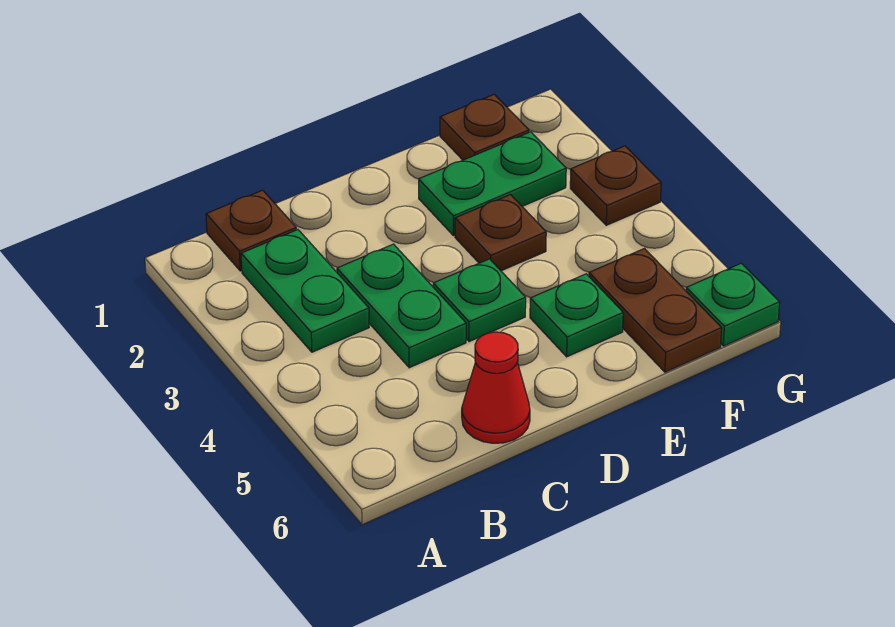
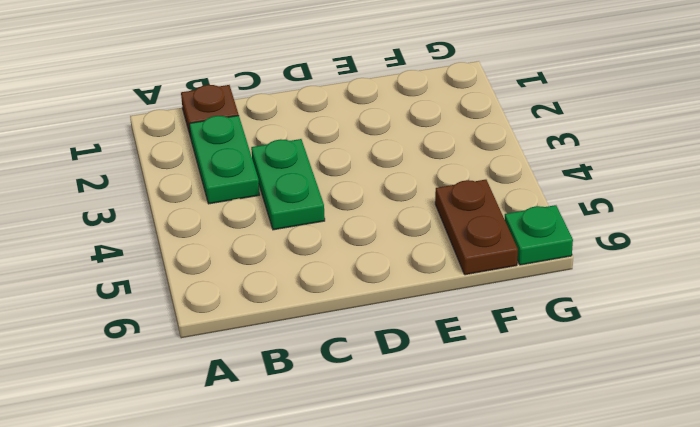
none -> red 1x1 cone [462,332,530,443]
none -> green 1x1 plate [433,259,526,342]
none -> green 1x2 plate [419,132,566,236]

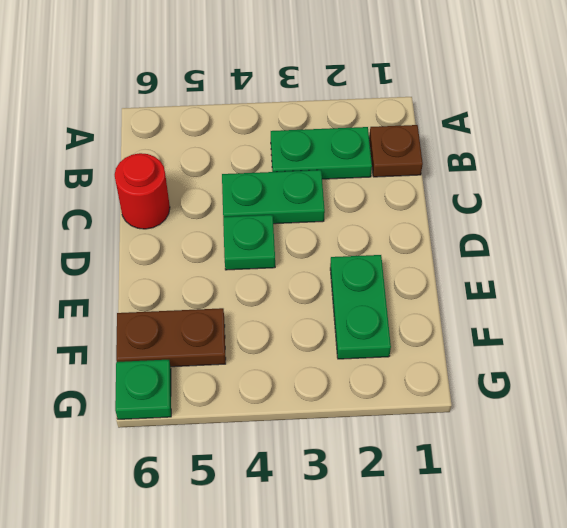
red 1x1 round brick [115,153,170,229] -> red 1x1 cone [462,332,530,443]
none -> brown 1x1 plate [455,195,546,271]
none -> green 1x1 plate [530,274,623,357]
none -> brown 1x1 plate [440,94,529,160]

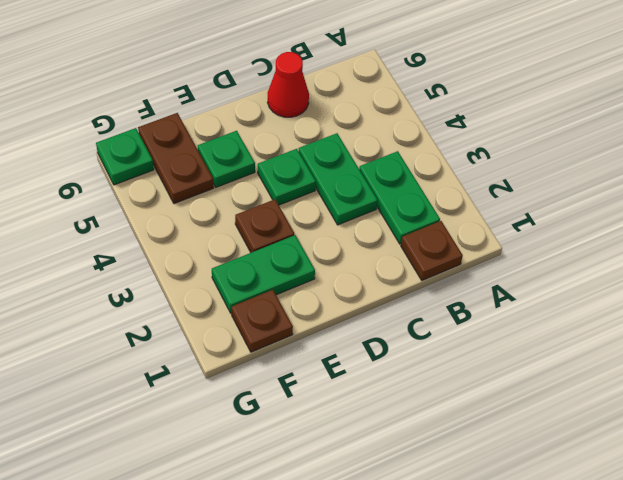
none -> brown 1x1 plate [570,146,661,225]

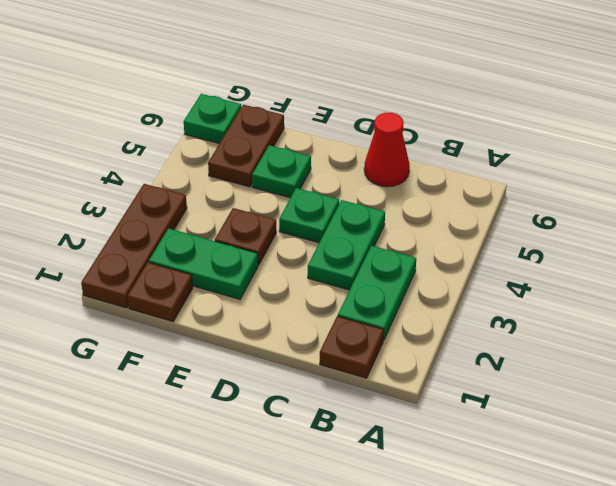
brown 1x3 plate [81,184,187,308] -> brown 1x1 plate [570,146,661,225]

